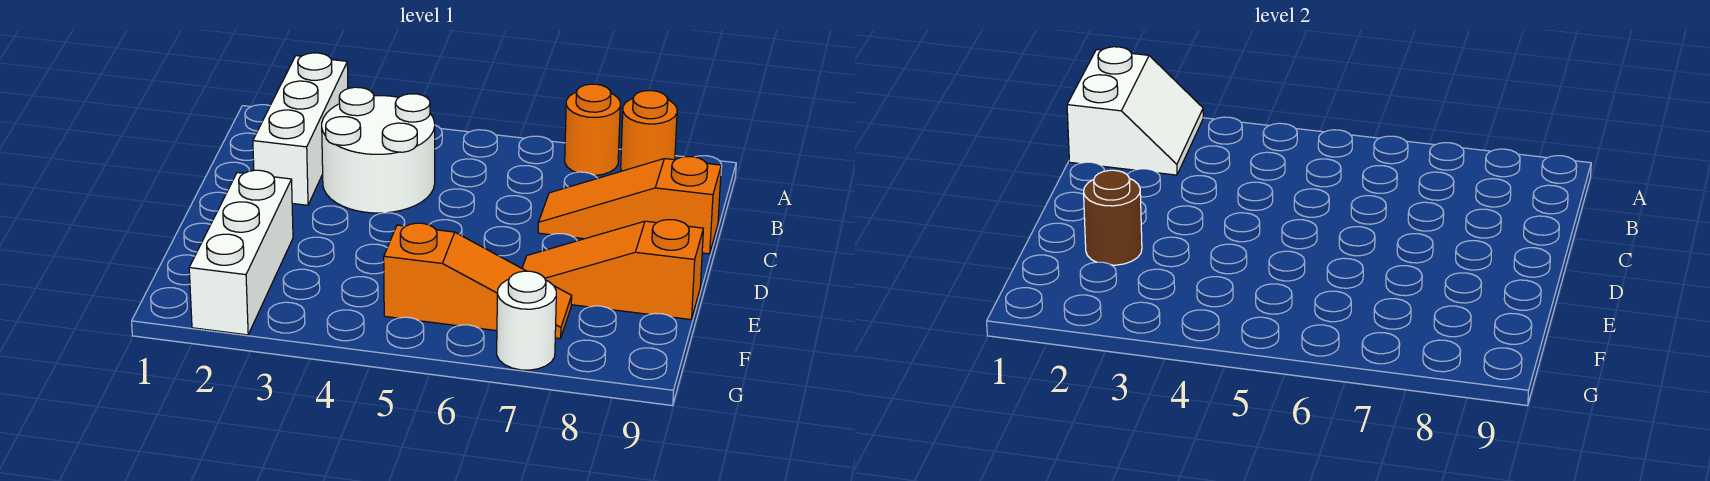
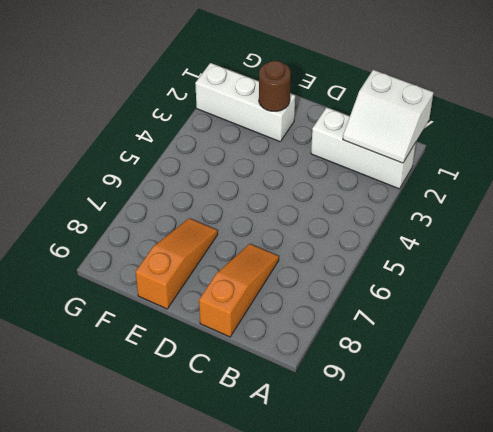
none -> orange 1x1 round brick [565,84,620,175]
none -> orange 1x1 round brick [621,91,677,171]

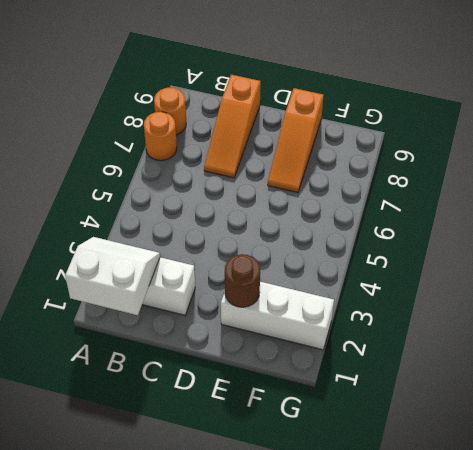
none -> white 2x2 round brick [322,87,435,213]
none -> orange 1x3 slope [384,223,572,339]

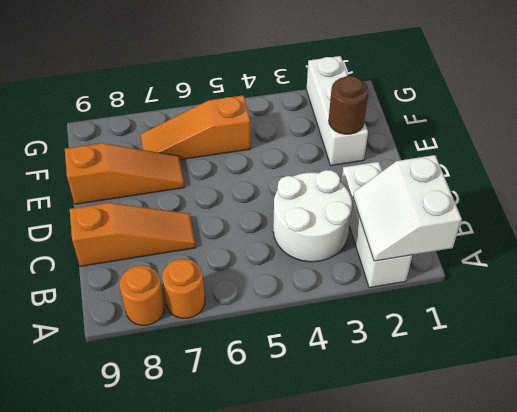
none -> white 1x1 round brick [497,271,556,370]

